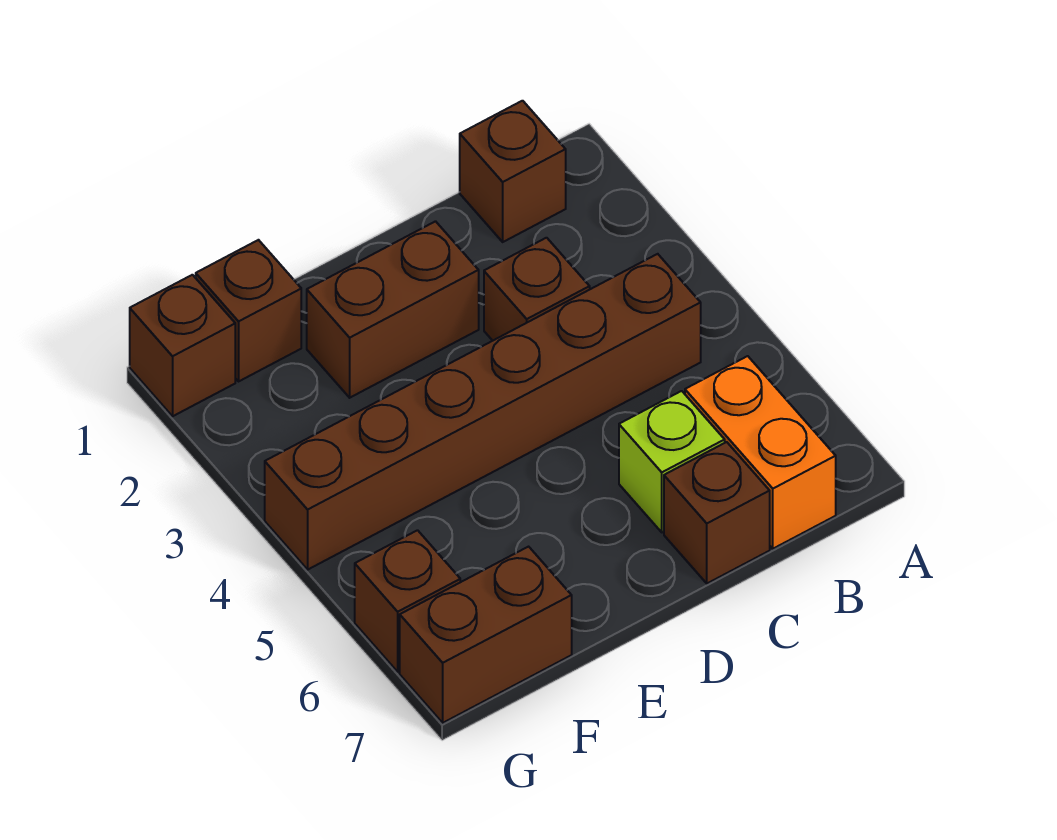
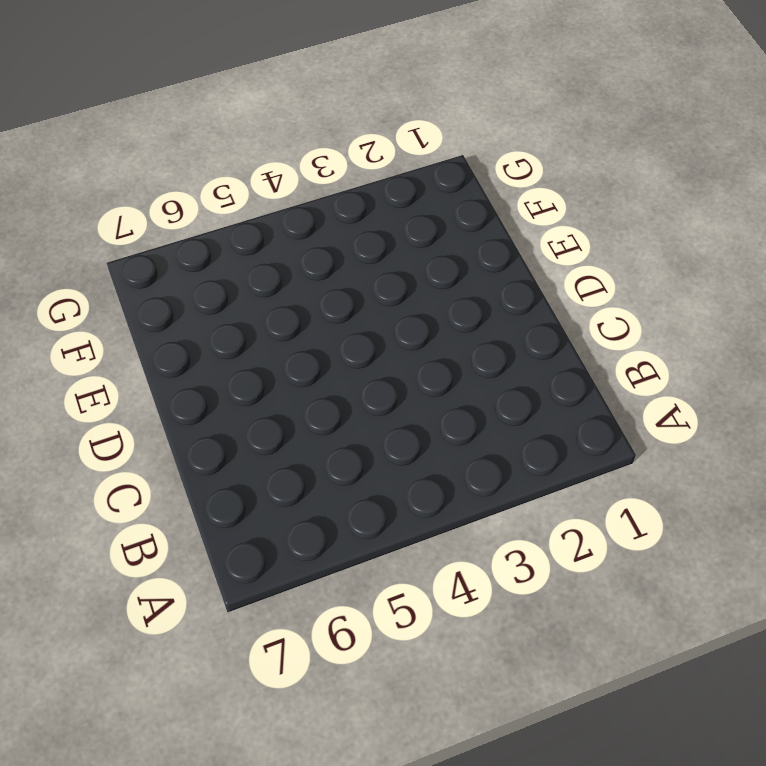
none -> brown 1x1 brick [460,101,566,242]
none -> brown 1x6 brick [265,254,701,569]

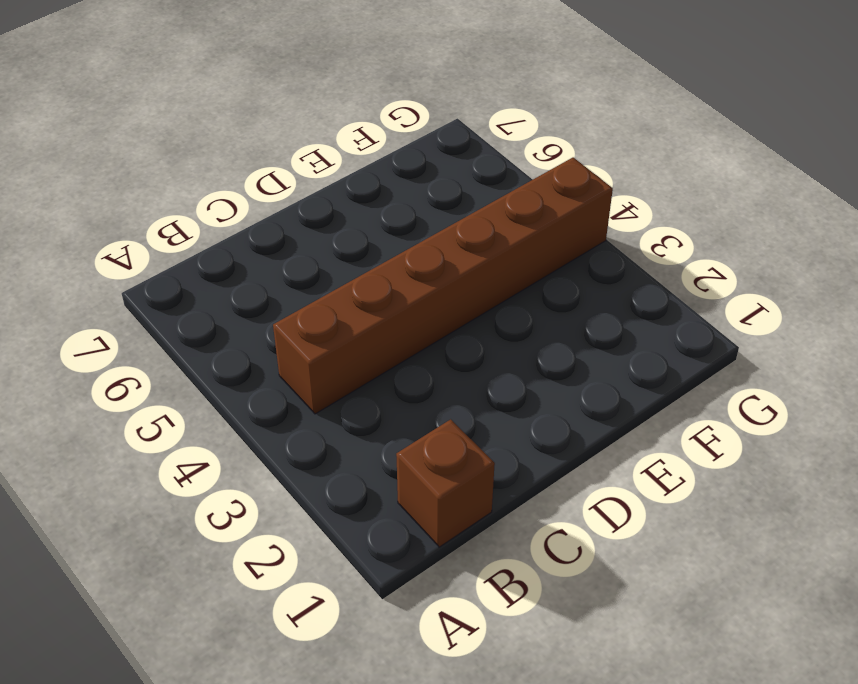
none -> orange 1x2 brick [685,356,836,549]
none -> brown 1x1 brick [484,238,590,341]

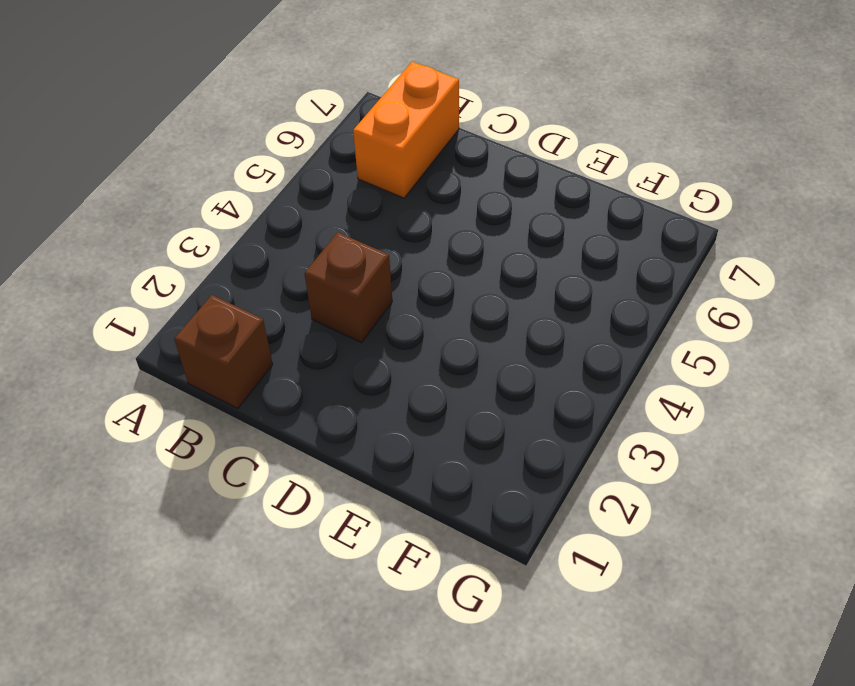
none -> brown 1x6 brick [265,254,701,569]
none -> lime 1x1 brick [619,391,725,532]

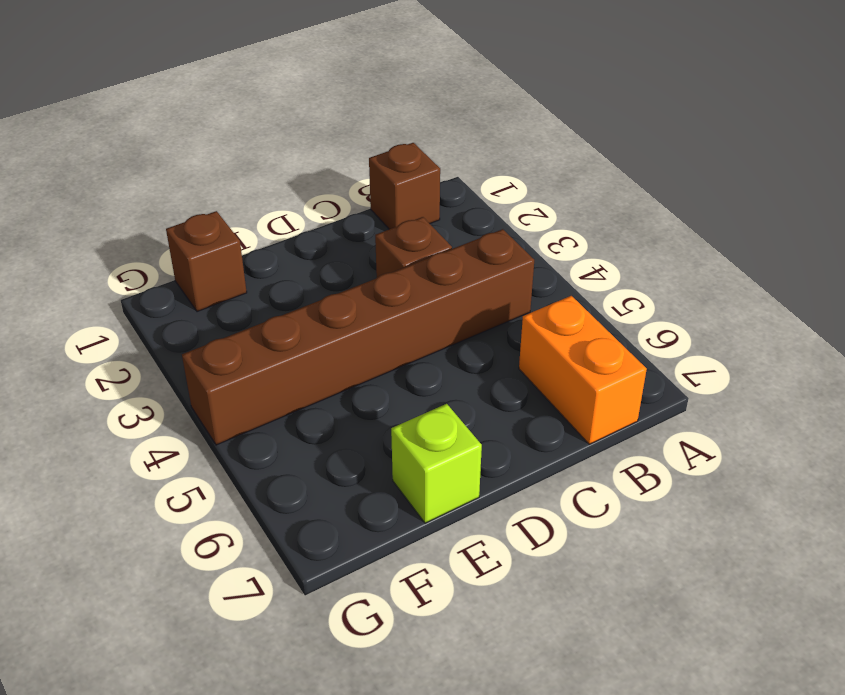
lime 1x1 brick [391,404,482,523] -> lime 1x1 brick moved to [619,391,725,532]
none -> brown 1x1 brick [664,442,770,583]
none -> brown 1x2 brick [307,221,479,398]

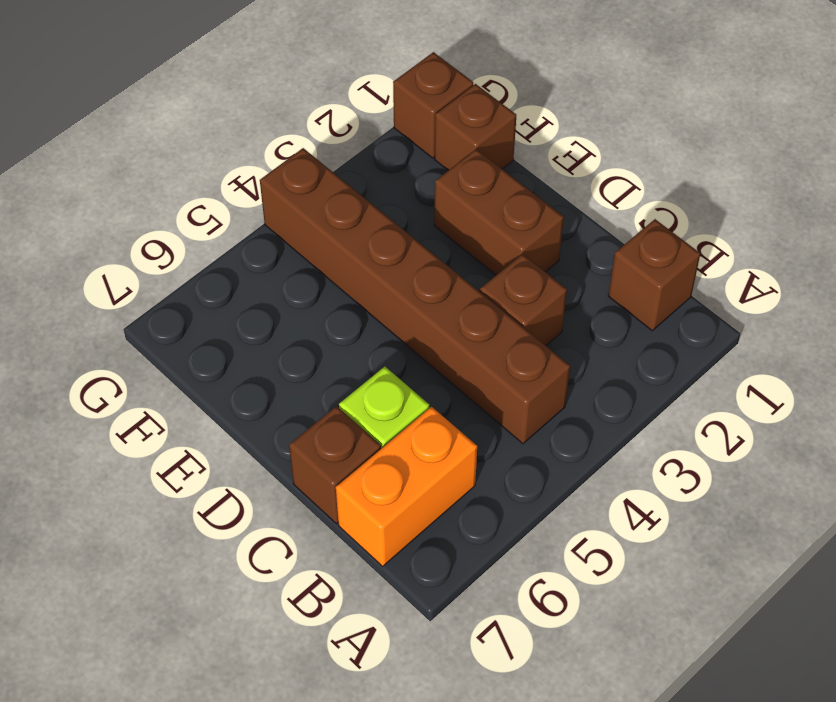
none -> brown 1x2 brick [400,547,572,723]
none -> brown 1x1 brick [355,530,460,672]

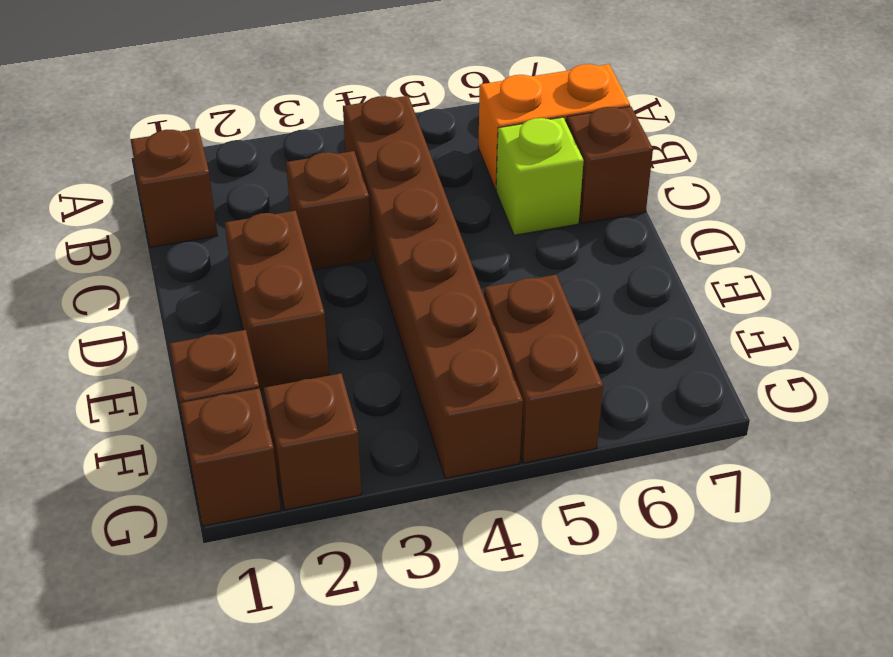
brown 1x2 brick [484,275,603,463] -> brown 1x2 brick moved to [400,547,572,723]
brown 1x1 brick [264,374,362,510] -> brown 1x1 brick moved to [355,530,460,672]

